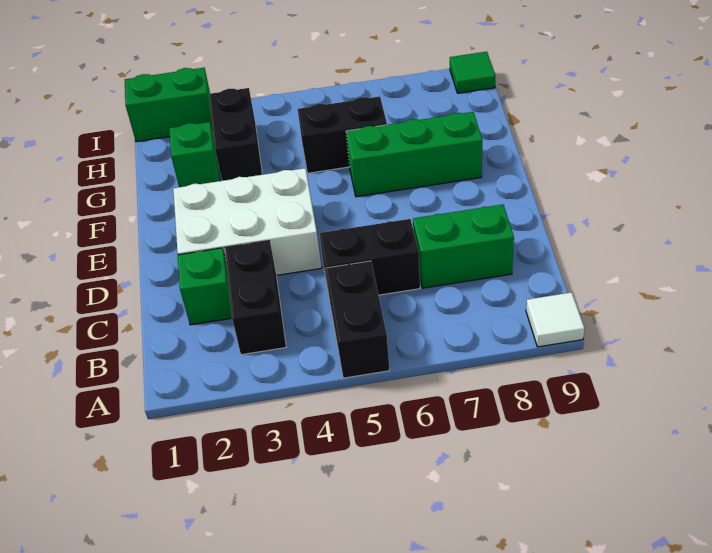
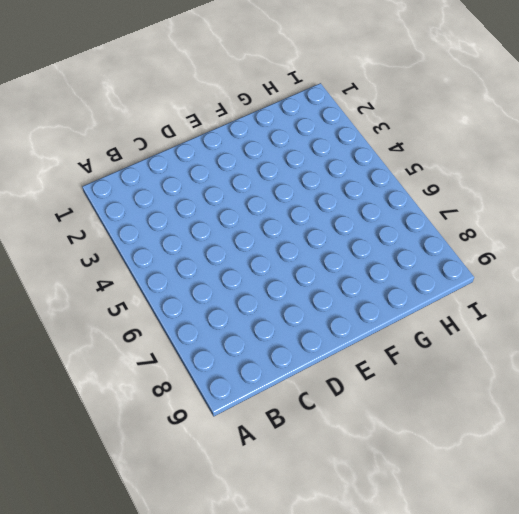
none -> black 1x2 brick [325,261,390,378]
none -> white 1x1 tile [526,292,585,347]
none -> black 1x2 brick [225,241,286,355]

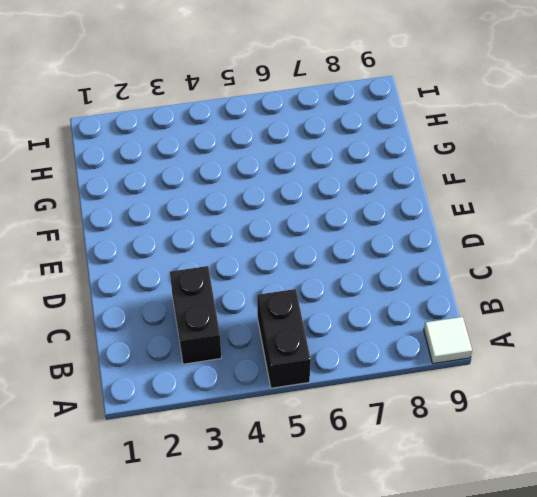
none -> green 1x1 brick [178,248,232,325]
none -> black 1x2 brick [319,219,420,295]
none -> green 1x2 brick [413,205,514,288]

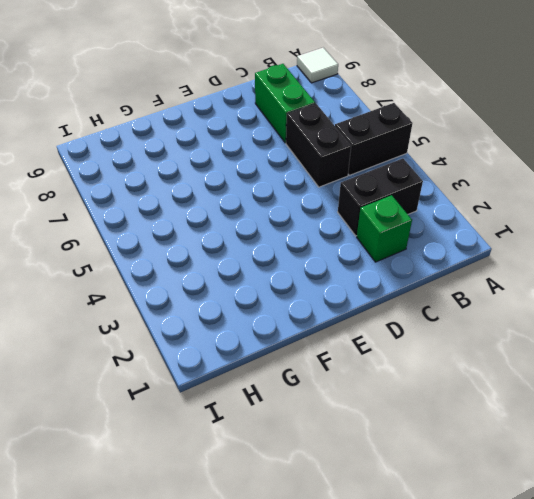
none -> white 2x3 brick [173,168,322,275]
none -> green 1x3 brick [346,112,483,197]
none -> green 1x1 brick [169,122,220,187]

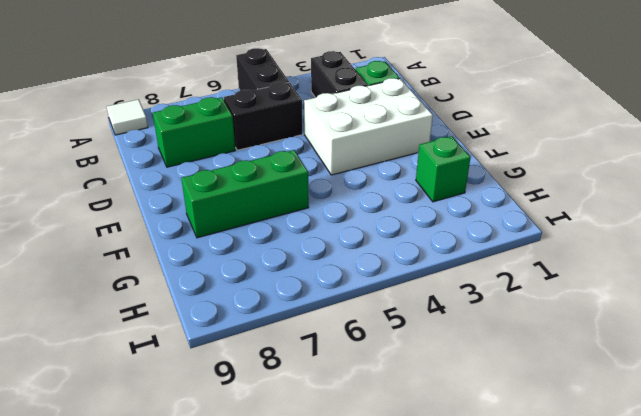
none -> black 1x2 brick [209,88,262,181]
none -> black 1x2 brick [298,96,387,173]
none -> green 1x2 brick [125,68,213,142]

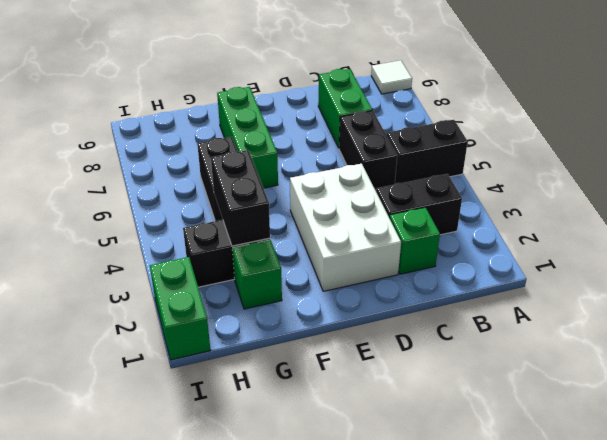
black 1x2 brick [211,150,270,246] -> none
none -> green 1x1 tile [450,52,495,93]

